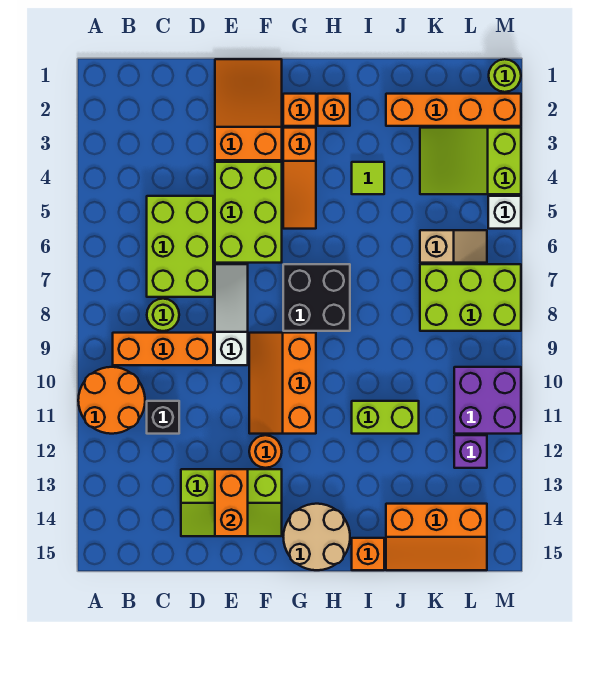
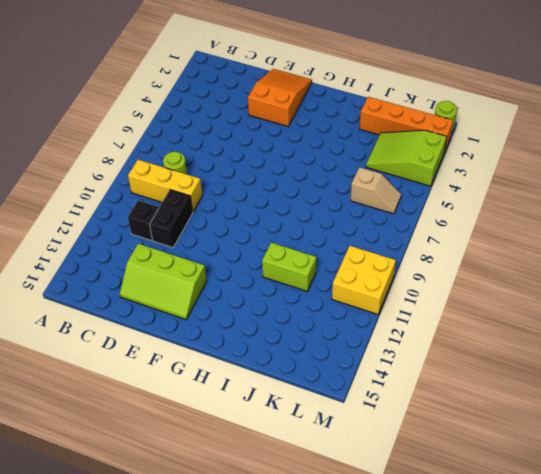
yellow 1x3 brick [128,160,202,212] -> orange 1x3 brick [113,333,213,365]
black 1x2 brick [150,190,193,248] -> none
yellow 2x2 brick [332,246,396,314] -> purple 2x2 brick [454,367,521,434]
none -> orange 2x2 round brick [78,367,145,434]
none -> lime 2x3 brick [147,196,213,297]
none -> lime 2x3 brick [215,162,282,263]

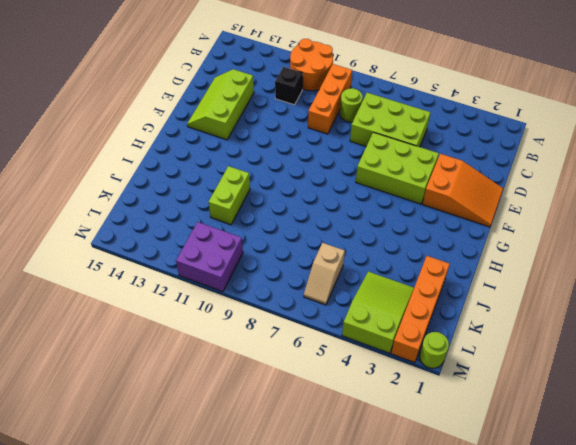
none -> white 1x3 slope [215,264,248,365]
none -> orange 2x3 slope [249,333,316,434]
none -> orange 1x1 round brick [249,435,282,468]

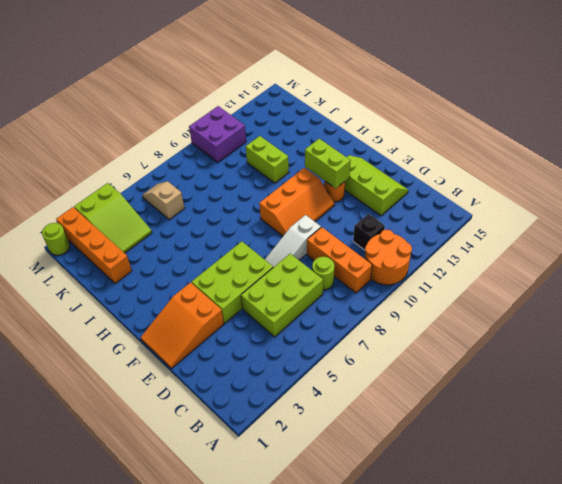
lime 1x2 brick [305,139,351,188] -> none
none -> orange 1x1 brick [283,94,316,126]
none -> orange 1x3 slope [283,128,316,229]
none -> black 2x2 brick [283,264,350,331]

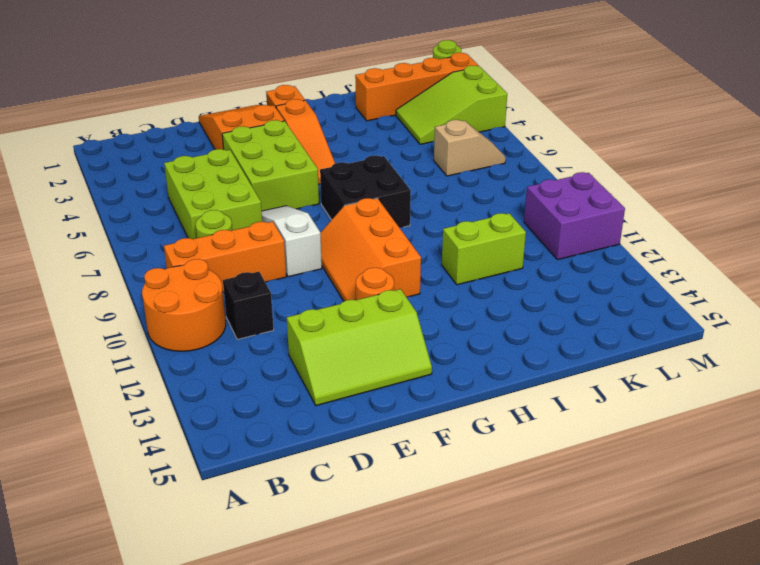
none -> tan 2x2 round brick [283,504,350,570]
none -> orange 1x1 brick [318,94,350,126]
none -> lime 1x1 tile [352,162,384,194]

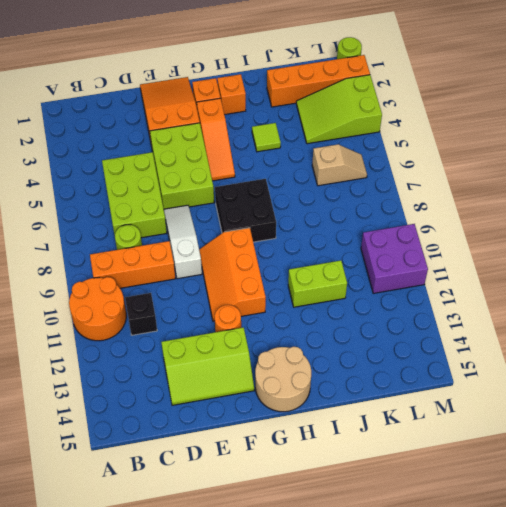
none -> orange 1x1 brick [352,538,384,570]
none -> orange 2x3 slope [386,504,487,570]
none -> lime 2x3 brick [420,264,521,331]

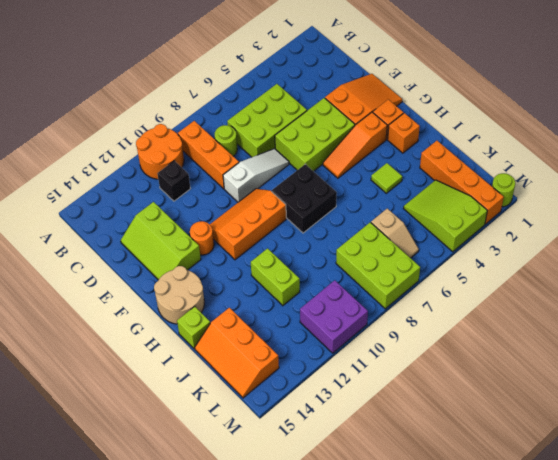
lime 1x1 brick [177,306,210,349] -> orange 1x1 brick [352,538,384,570]
none -> purple 1x1 brick [454,435,487,468]
none -> white 1x1 brick [488,196,521,229]
none -> orange 1x2 brick [215,469,248,536]

